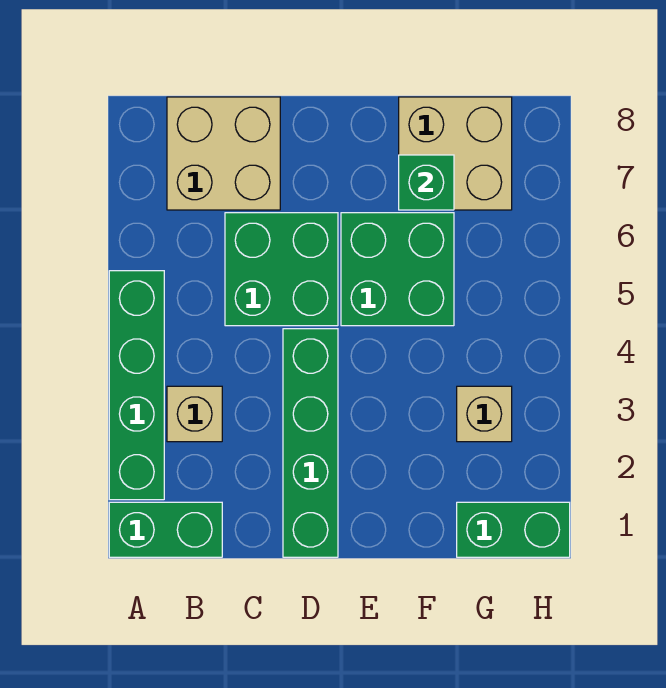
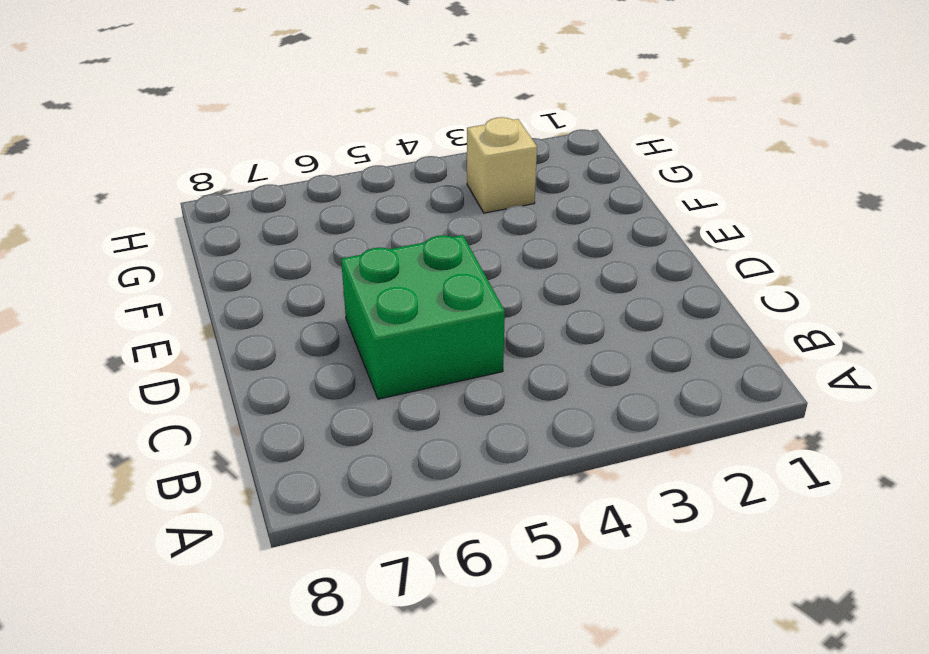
none -> green 1x2 brick [109,502,222,557]
none -> green 1x4 brick [109,271,164,500]

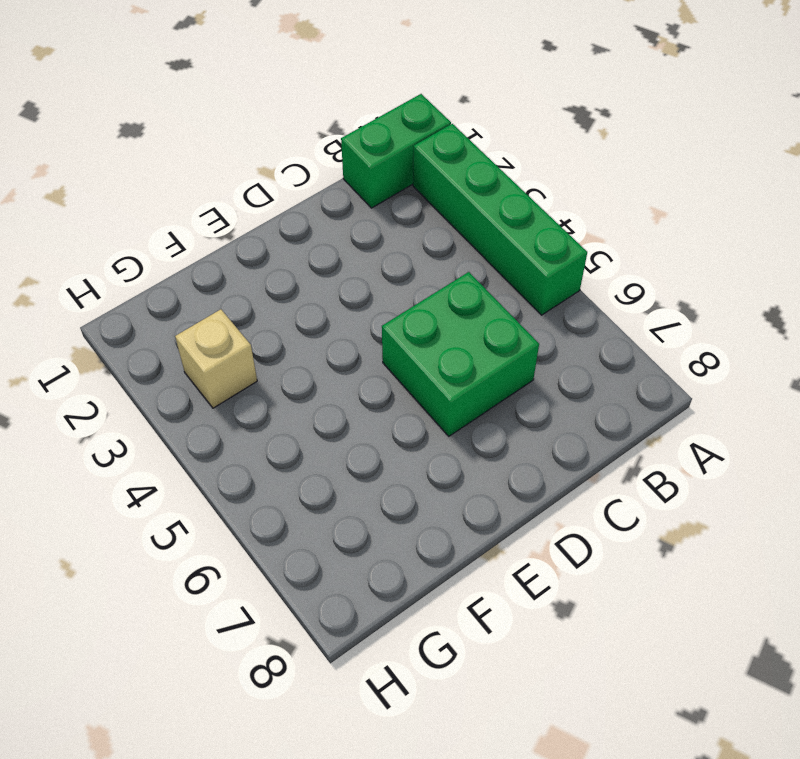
none -> tan 1x1 brick [167,386,222,442]
none -> tan 2x2 brick [167,97,280,210]

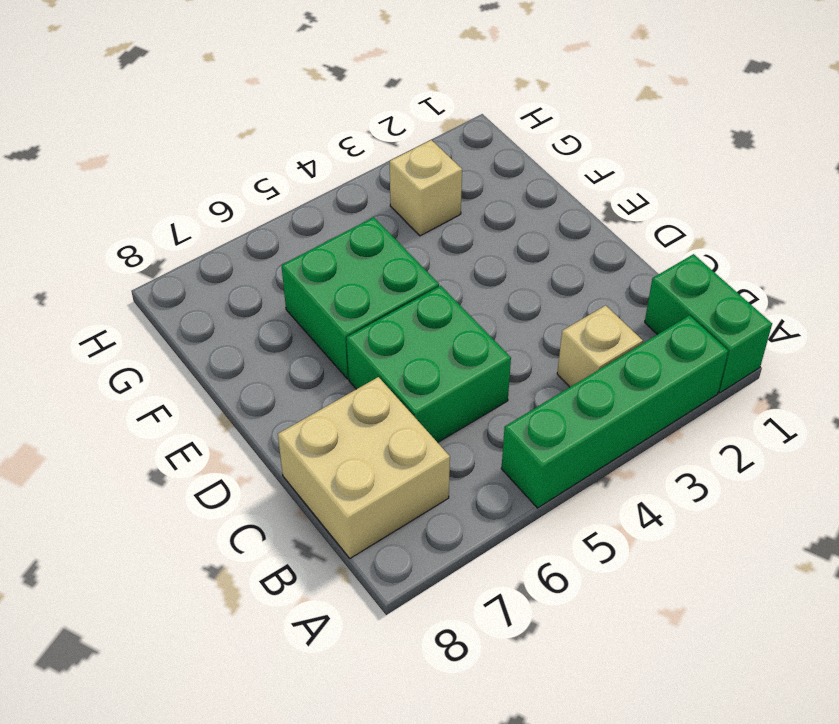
none -> green 1x4 brick [283,329,338,557]
none -> tan 2x2 brick [399,97,512,210]

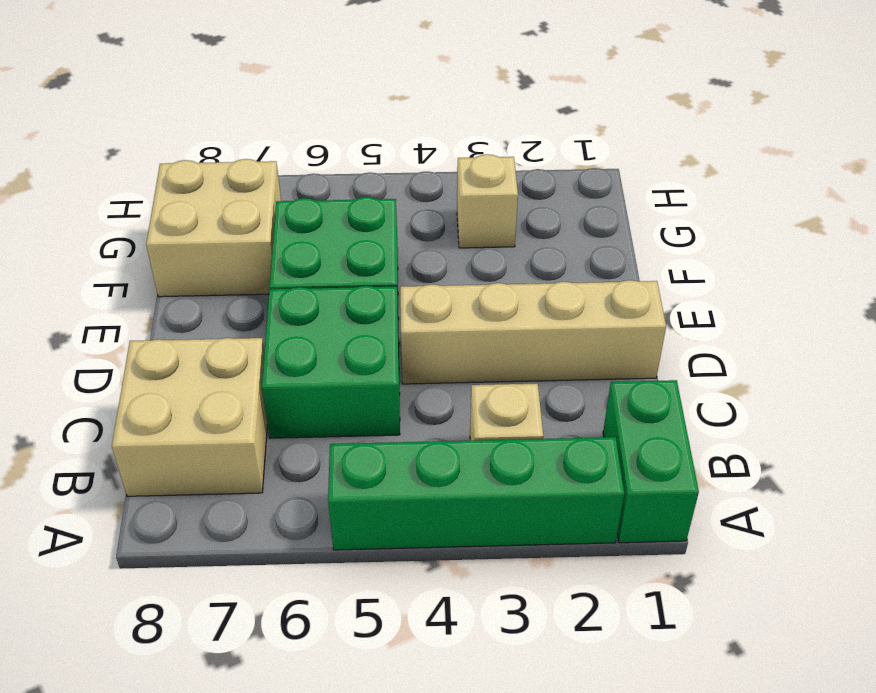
tan 1x4 brick [400,280,666,384] -> green 1x4 brick [283,329,338,557]
none -> green 1x2 brick [457,502,570,557]
none -> green 1x1 brick [399,155,454,210]

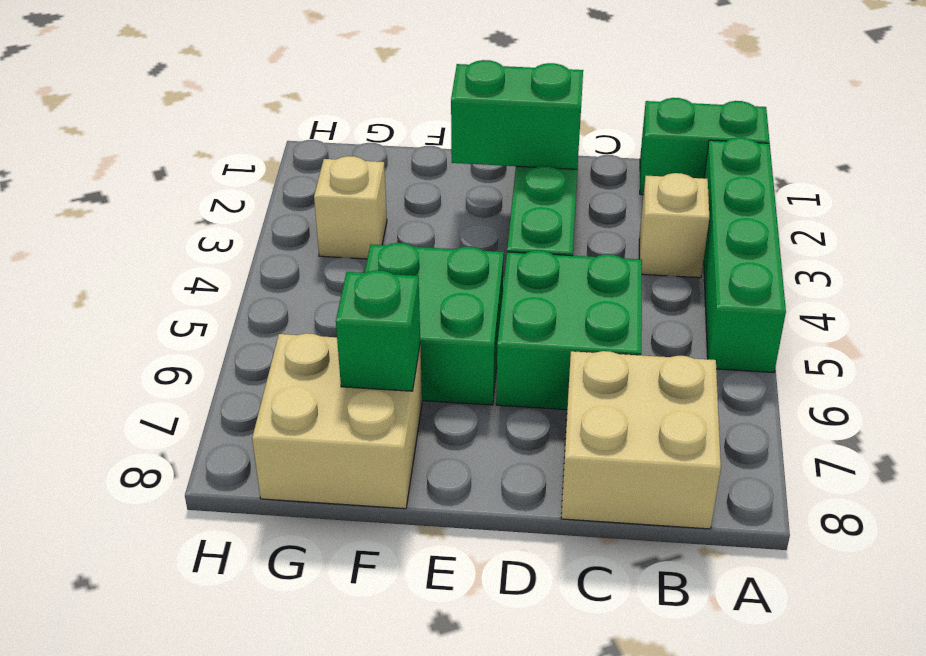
green 1x2 brick [451,60,583,169] -> green 1x2 brick moved to [457,502,570,557]

